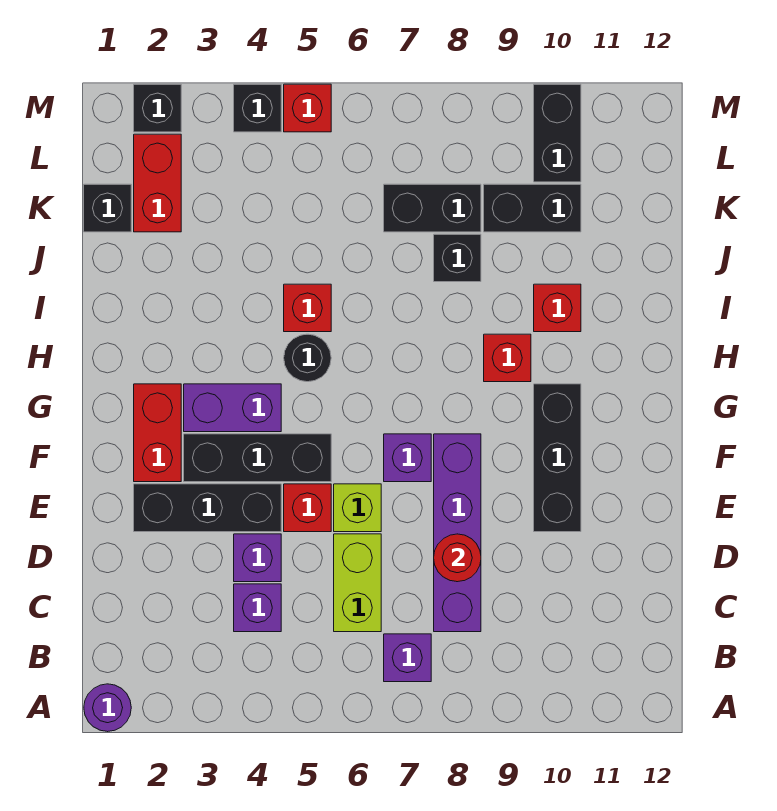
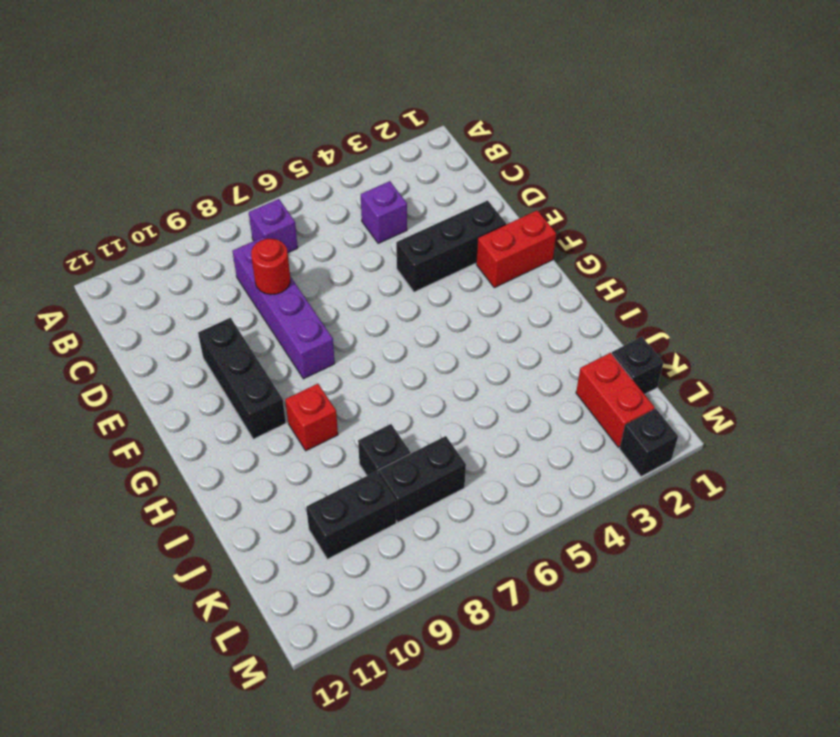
red 1x2 brick [476,210,556,288] -> red 1x2 brick turned to [134,384,181,482]
none -> purple 1x1 round brick [84,684,131,732]
none -> lime 1x2 brick [334,534,381,632]
none -> purple 1x1 brick [234,534,281,582]

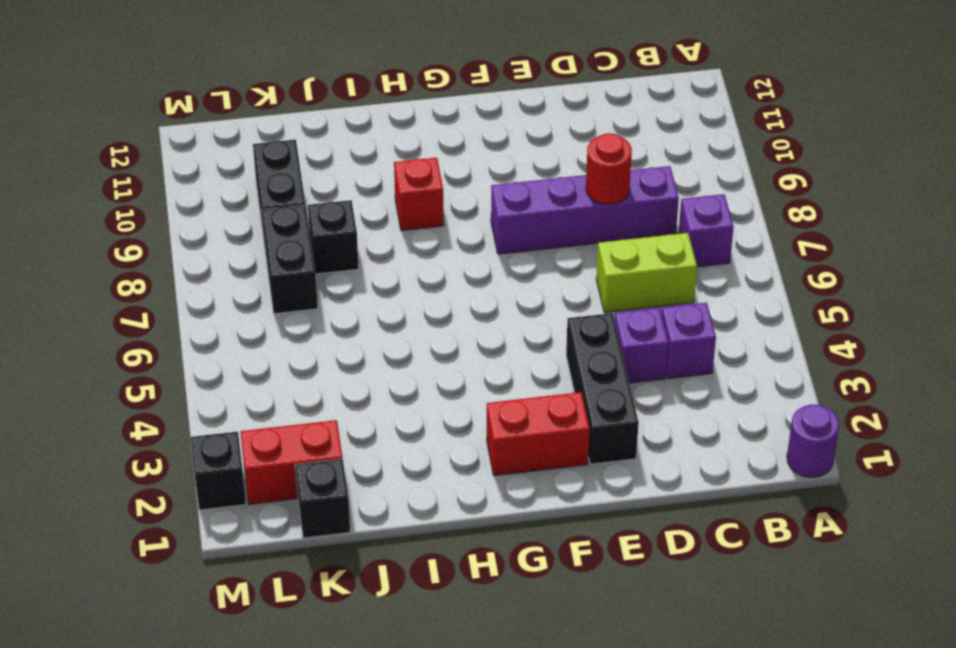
none -> red 1x1 brick [284,484,331,532]
none -> lime 1x1 brick [334,484,381,532]
none -> black 1x3 brick [534,384,581,532]

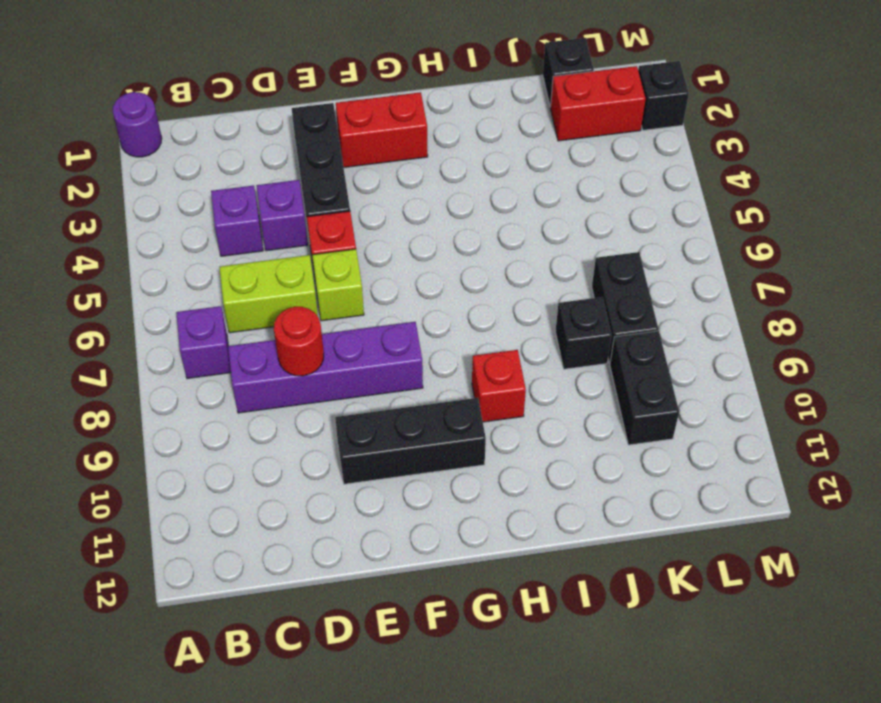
none -> black 1x3 brick [184,434,331,482]
none -> purple 1x1 brick [384,434,431,482]
none -> purple 1x2 brick [184,384,281,432]

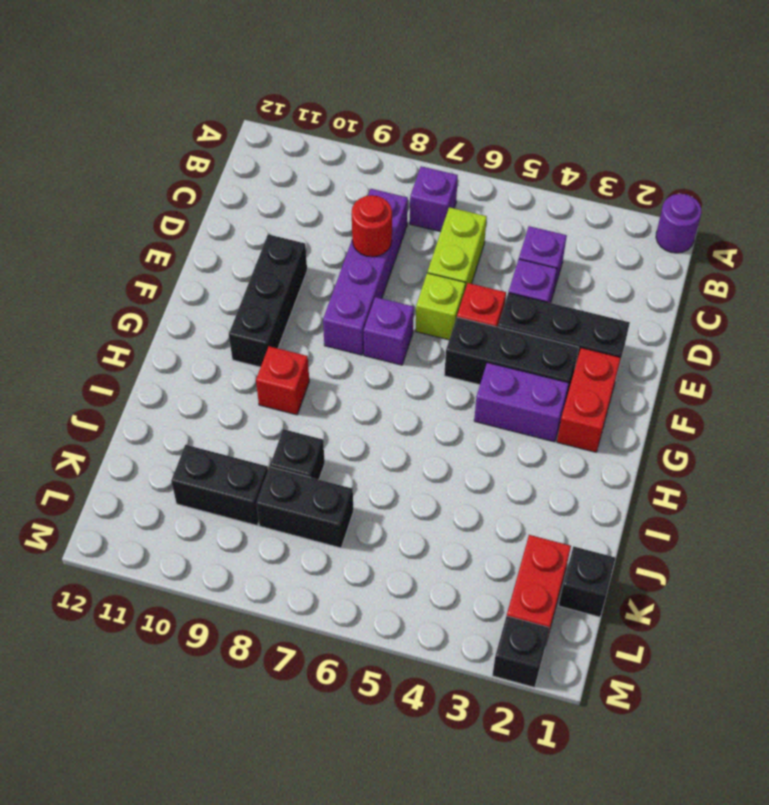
none -> black 1x1 round brick [284,334,331,382]
none -> red 1x1 brick [284,284,331,332]
none -> red 1x1 brick [534,284,581,332]

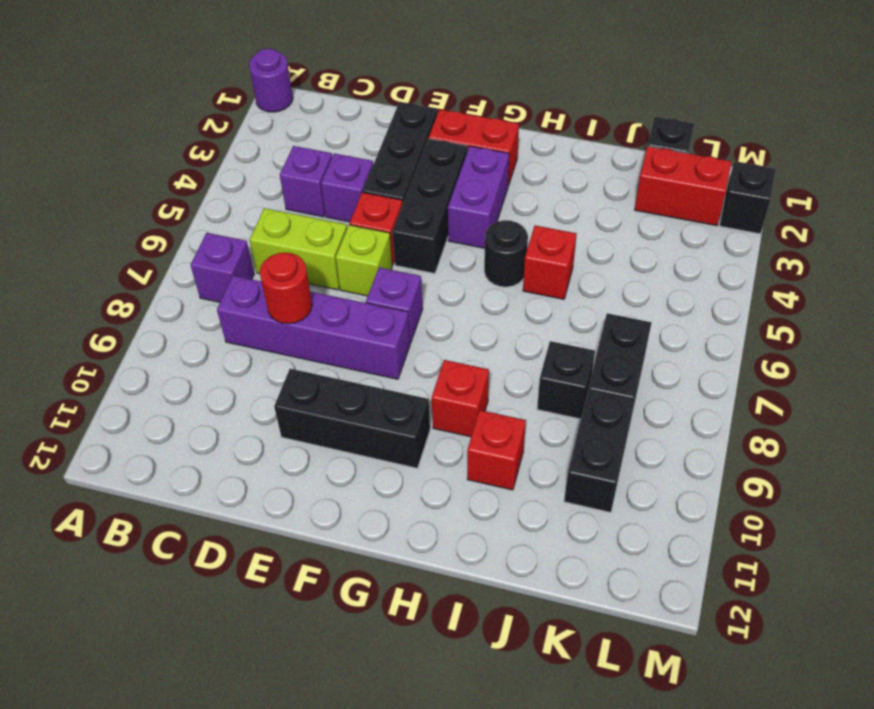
none -> black 1x2 brick [534,84,581,182]
none -> black 1x1 brick [234,84,281,132]
none -> red 1x1 brick [284,84,331,132]

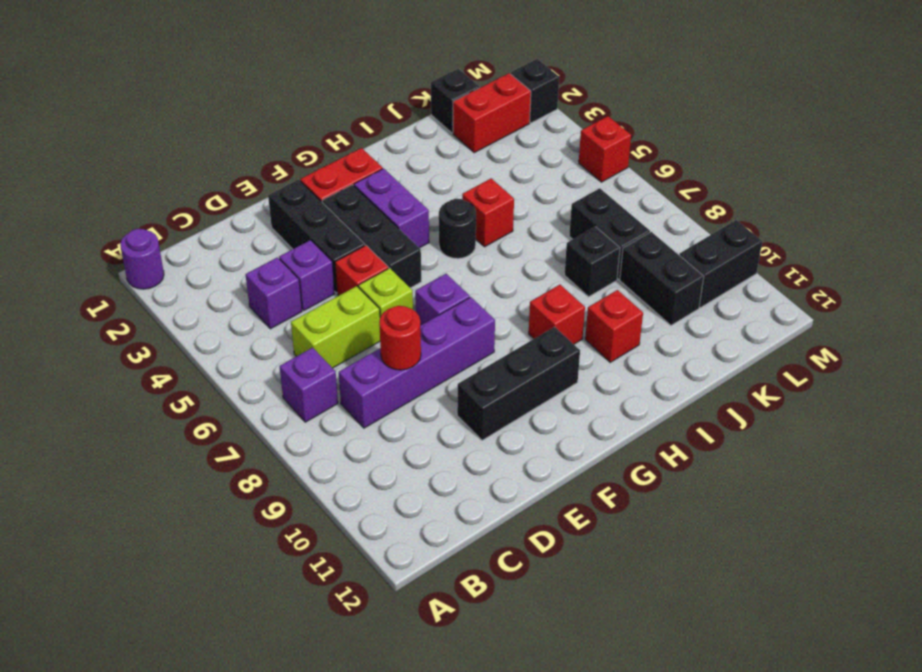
none -> black 1x1 brick [234,84,281,132]

